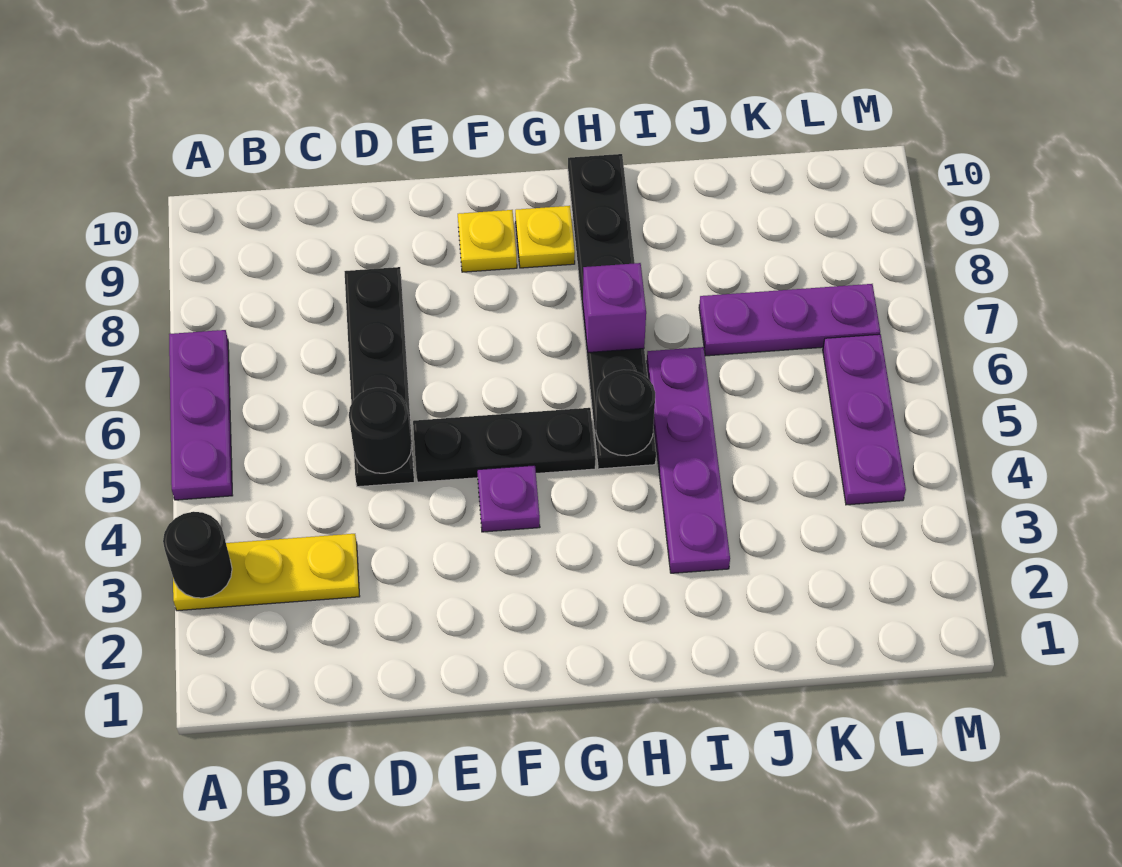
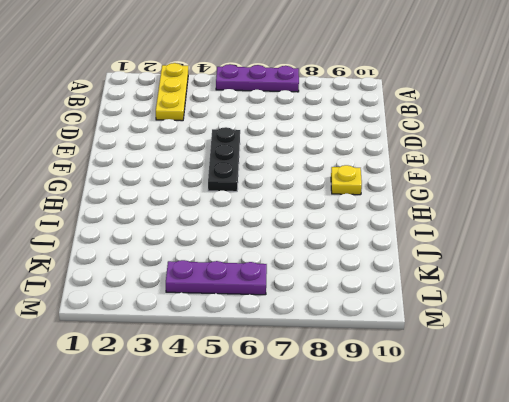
none -> black 1x4 plate [344,267,414,487]
none -> purple 1x1 plate [477,465,540,532]
none -> yellow 1x1 plate [458,210,517,272]

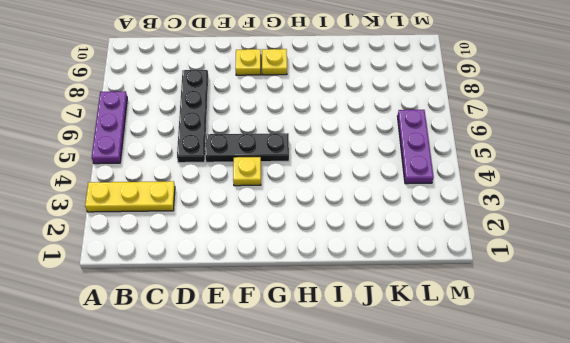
yellow 1x1 plate [233,157,261,186] -> purple 1x1 plate [477,465,540,532]
none -> black 1x6 plate [568,154,656,469]
none -> purple 1x4 plate [647,347,730,573]
none -> purple 1x3 plate [699,284,880,356]

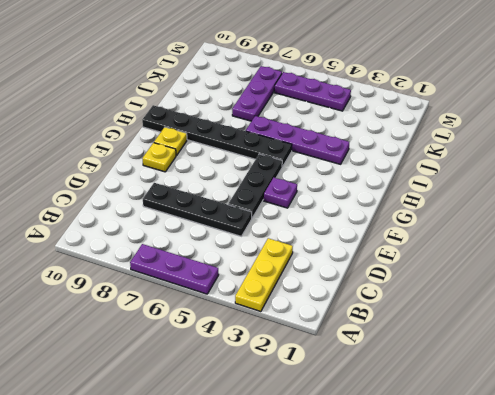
none -> black 1x1 round brick [163,512,232,598]
none -> black 1x1 round brick [349,388,412,473]
none -> black 1x1 round brick [596,370,655,456]

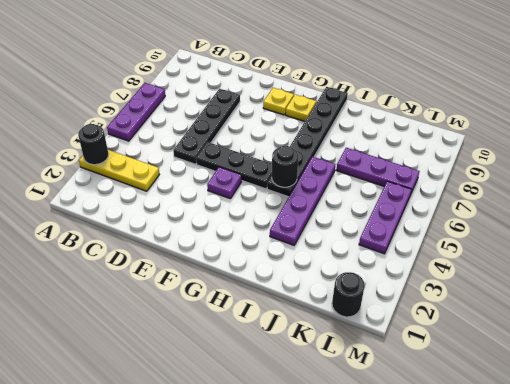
black 1x1 round brick [332,272,365,317] -> black 1x1 round brick moved to [349,388,412,473]
none -> purple 1x1 brick [583,263,646,353]

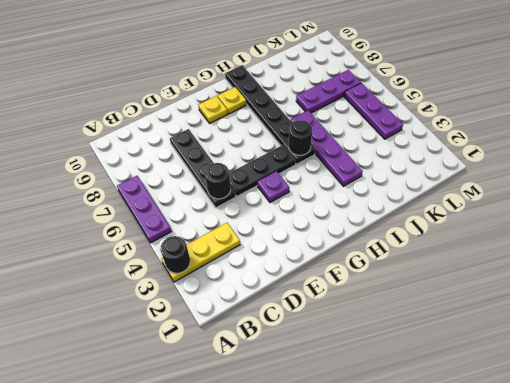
none -> purple 1x1 brick [583,263,646,353]

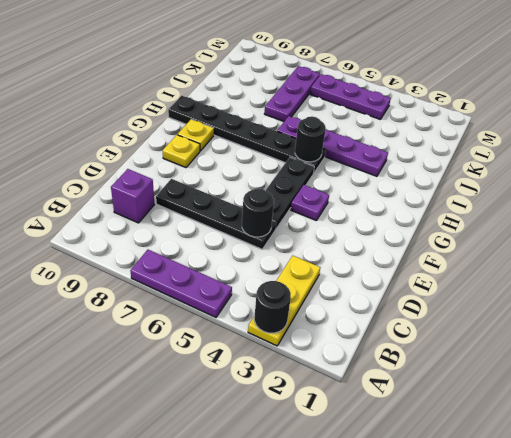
purple 1x1 brick [111,169,154,223] -> purple 1x1 brick moved to [583,263,646,353]

